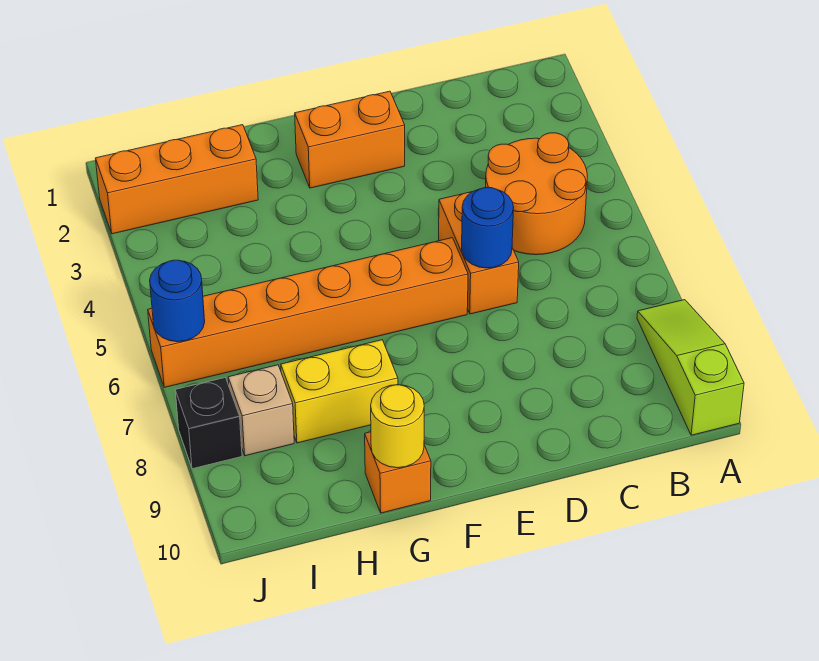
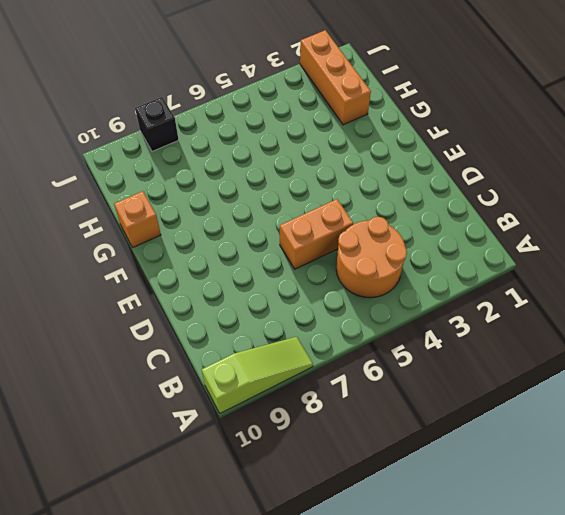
none -> orange 1x2 brick [295,91,405,188]
none -> orange 1x6 brick [148,238,468,387]
none -> yellow 1x2 brick [281,340,398,443]

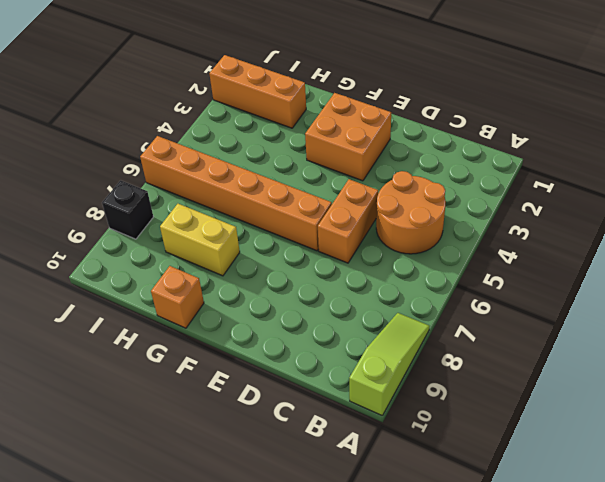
orange 2x2 brick [305,93,391,181] -> orange 1x2 brick [295,91,405,188]
none -> tan 1x1 brick [228,365,294,456]
none -> blue 1x1 round brick [462,188,514,268]
none -> yellow 1x1 round brick [371,385,424,468]

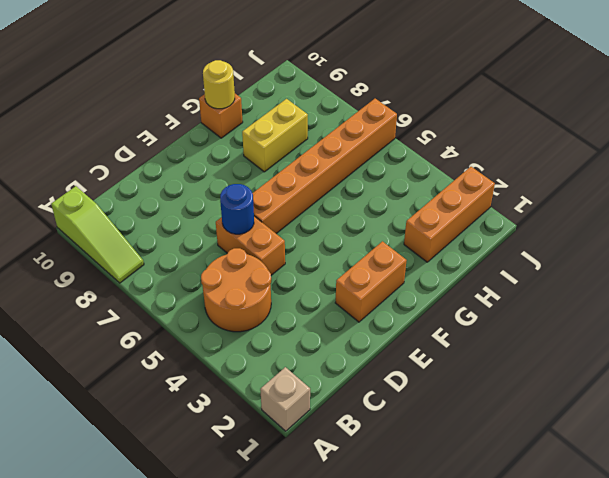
tan 1x1 brick [260,367,310,431] -> tan 1x1 brick moved to [228,365,294,456]
none -> black 1x1 brick [175,378,242,469]
none -> blue 1x1 round brick [150,260,205,342]

